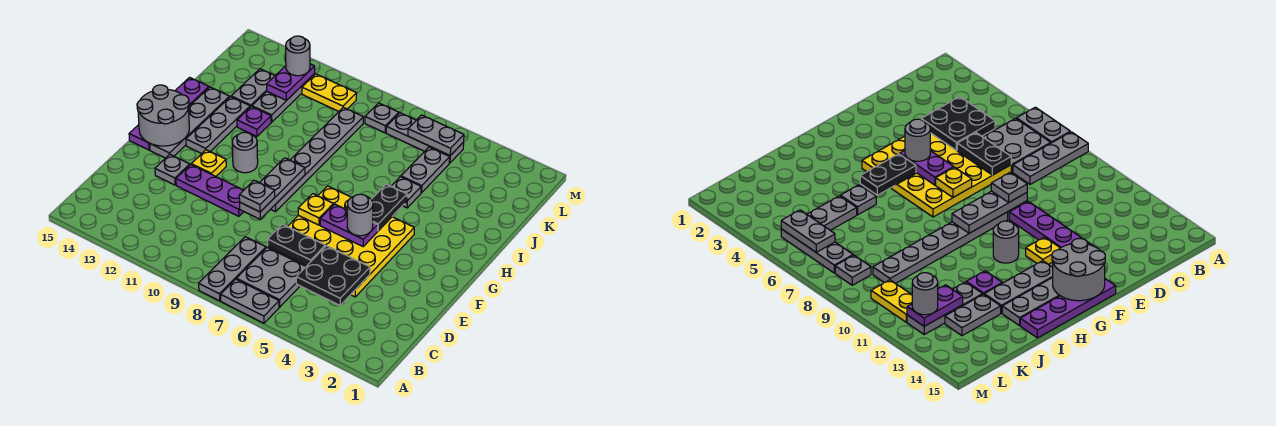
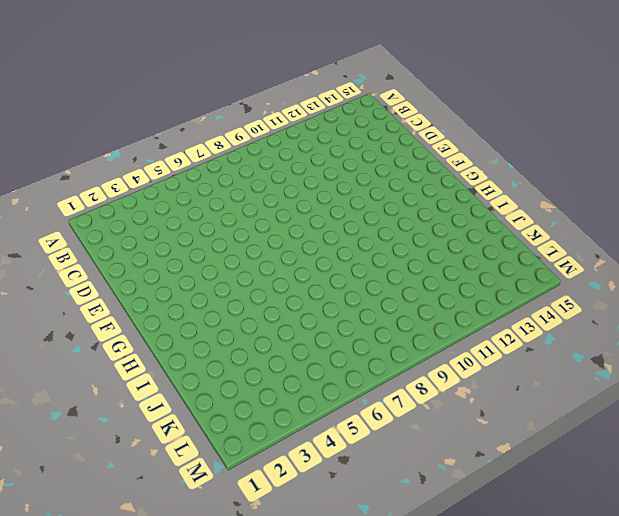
none -> grey 1x2 plate [221,279,279,323]
none -> grey 1x3 plate [199,237,266,301]
none -> grey 2x2 plate [236,247,306,307]
none -> yellow 4x4 plate [268,186,414,297]

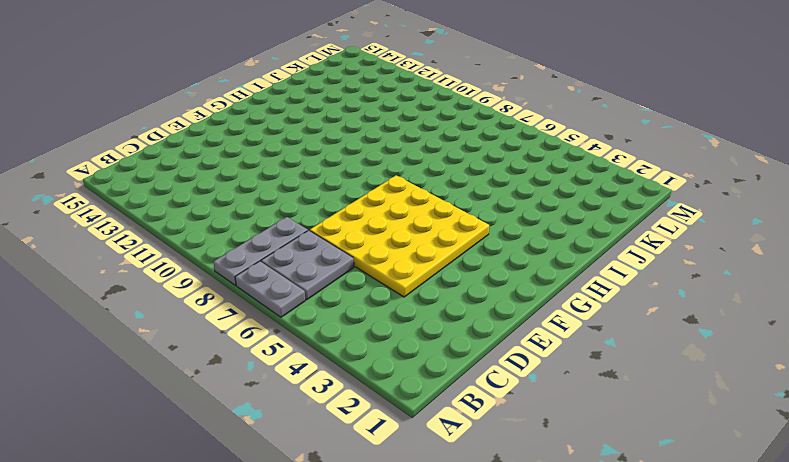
none -> purple 1x3 plate [176,165,244,216]
none -> grey 1x1 plate [155,154,190,185]
none -> grey 1x6 plate [271,107,363,212]
none -> yellow 1x1 plate [191,150,226,176]

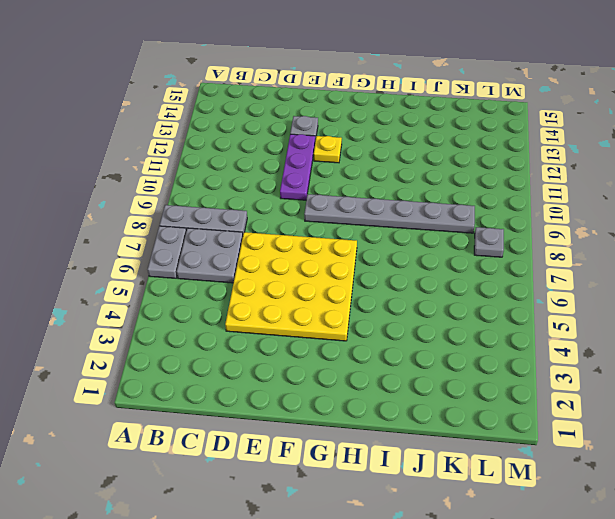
none -> grey 1x4 plate [150,87,230,158]
none -> purple 1x4 plate [129,77,209,150]
none -> grey 1x1 round brick [232,132,258,173]
none -> grey 1x3 plate [186,97,250,154]

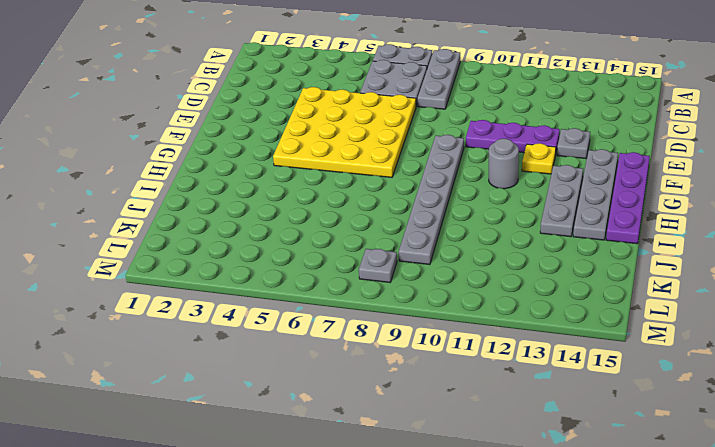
none -> grey 1x1 plate [391,177,421,208]
none -> purple 1x1 plate [237,106,271,136]
none -> grey 1x2 plate [401,147,450,193]
none -> grey 1x3 plate [252,74,315,122]

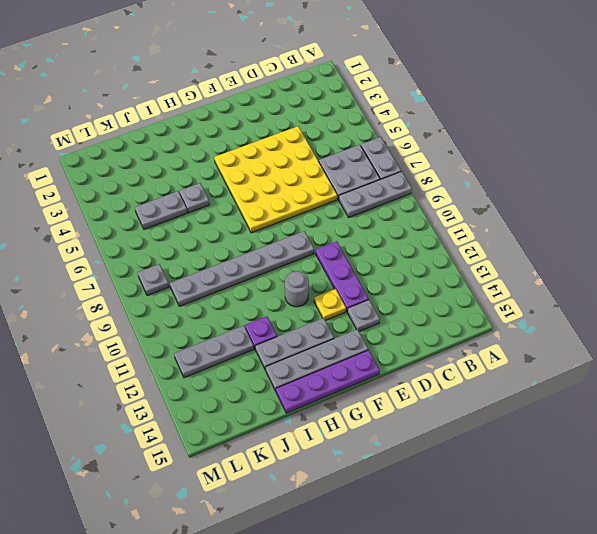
none -> grey 1x2 plate [231,69,275,107]
none -> grey 1x3 plate [386,113,464,163]
none -> yellow 1x2 plate [302,74,357,111]
none -> black 2x2 plate [296,246,370,306]

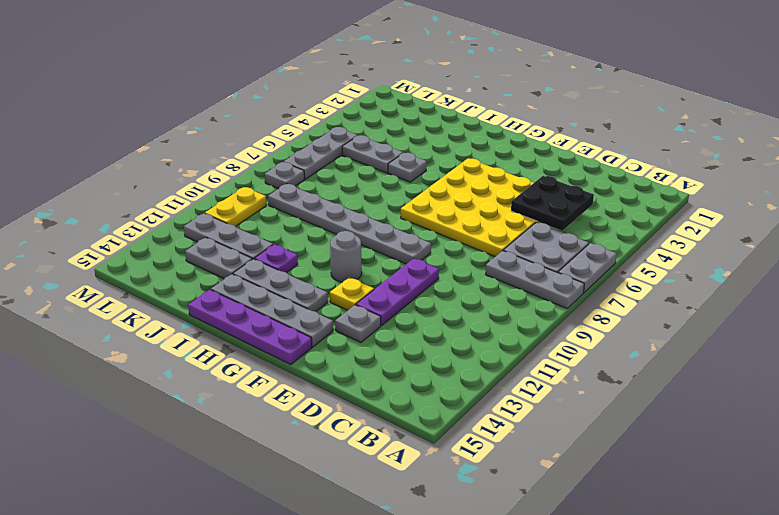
none -> black 1x2 plate [268,224,325,266]
none -> grey 1x3 plate [240,158,305,219]
none -> purple 1x2 plate [320,204,378,246]
none -> yellow 1x1 plate [298,194,333,225]

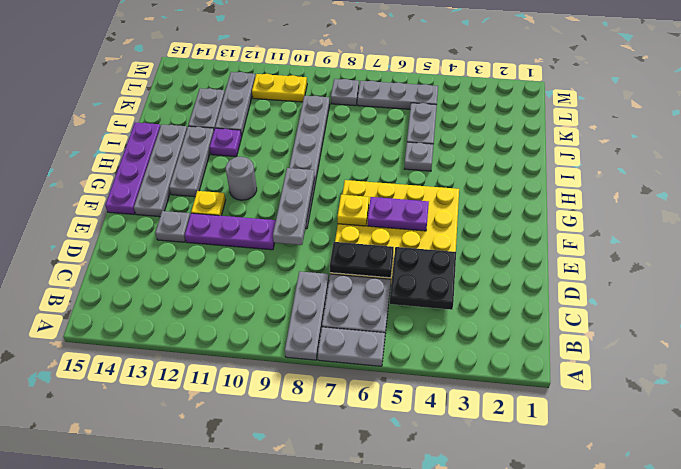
none -> grey 2x2 round brick [137,85,189,146]
none -> black 1x2 plate [371,184,407,231]
none -> purple 1x2 plate [267,64,315,101]
none -> grey 1x2 plate [408,115,464,156]

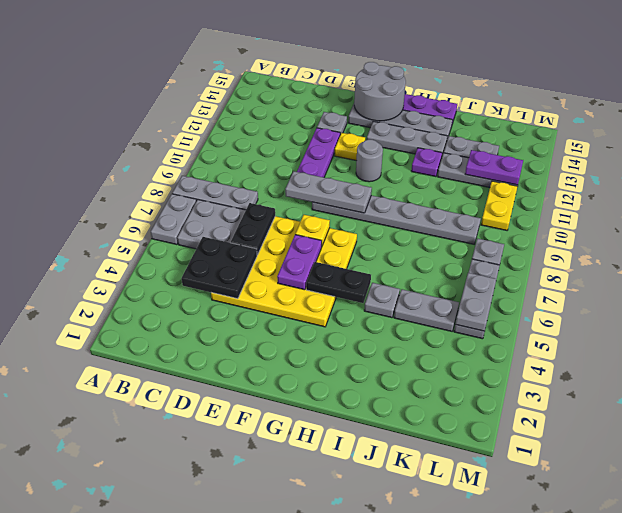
none -> grey 1x1 plate [239,180,275,212]
none -> grey 1x1 round brick [347,194,373,236]
none -> grey 1x1 round brick [286,36,310,76]

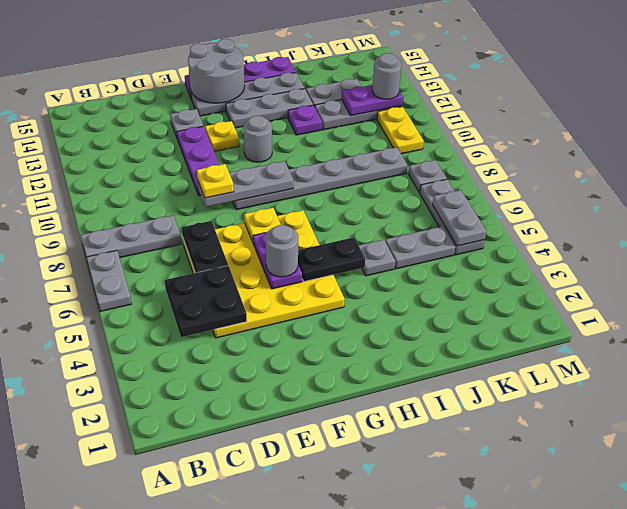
yellow 1x1 plate [197,164,234,198] -> grey 1x1 plate [239,180,275,212]
none -> grey 2x2 plate [236,247,306,307]

